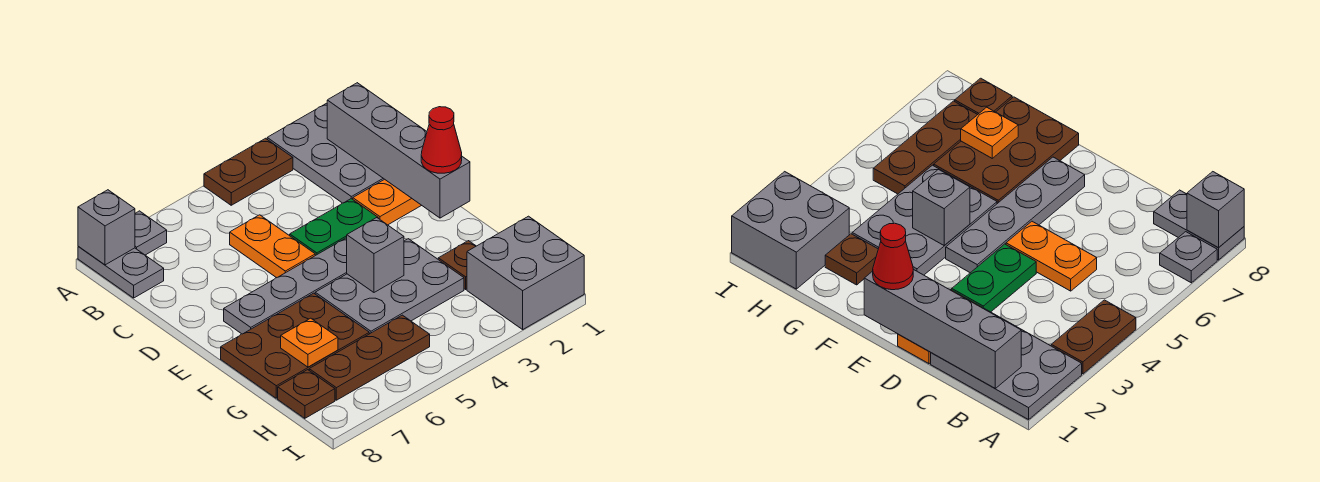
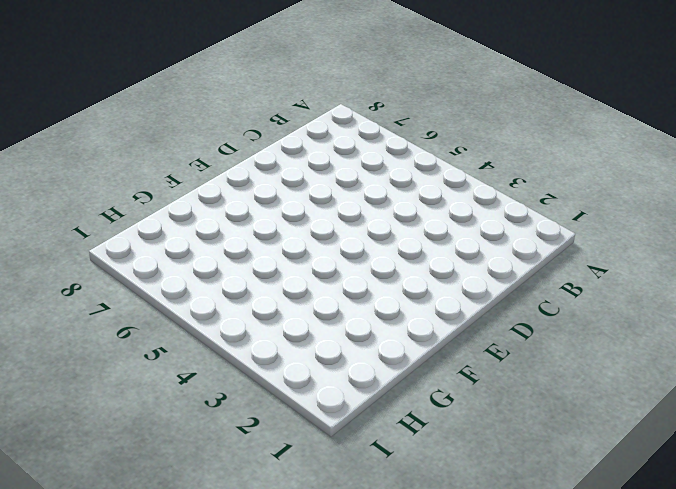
none -> grey 2x3 plate [267,103,384,203]
none -> brown 1x2 plate [204,138,293,205]
none -> grey 1x1 plate [135,211,167,255]

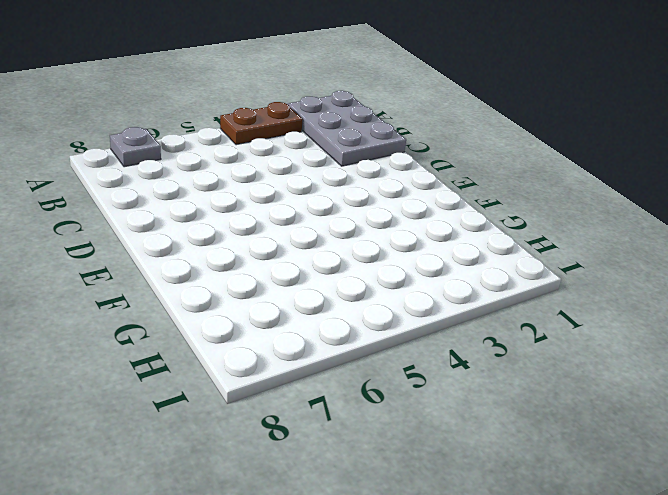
none -> grey 1x2 plate [78,246,164,298]
none -> orange 1x2 plate [230,215,315,278]
none -> orange 1x2 plate [353,179,421,225]

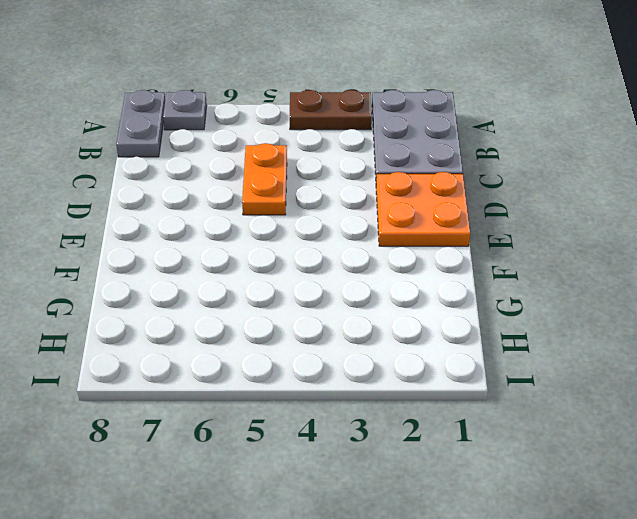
orange 2x2 plate [376,172,470,246] -> orange 1x2 plate [353,179,421,225]
none -> green 1x2 plate [289,199,378,255]
none -> grey 1x4 plate [224,238,347,334]
none -> grey 2x3 plate [315,239,464,334]

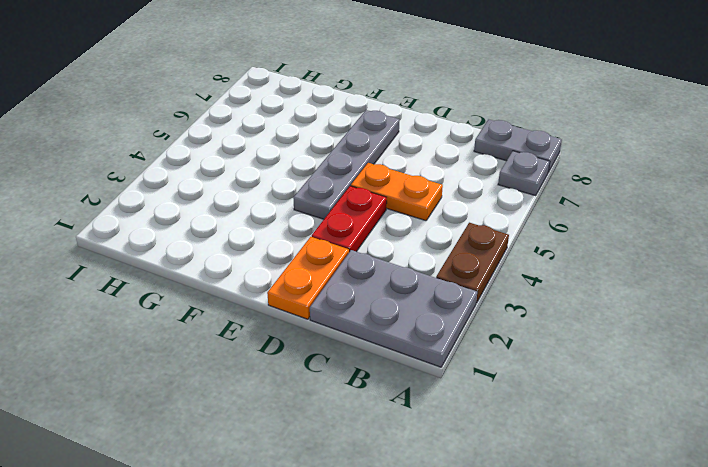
red 1x2 plate [312,186,387,252] -> green 1x2 plate [289,199,378,255]
none -> grey 2x3 plate [315,239,464,334]
none -> brown 2x3 plate [221,293,369,398]
none -> brown 1x1 plate [438,241,476,289]

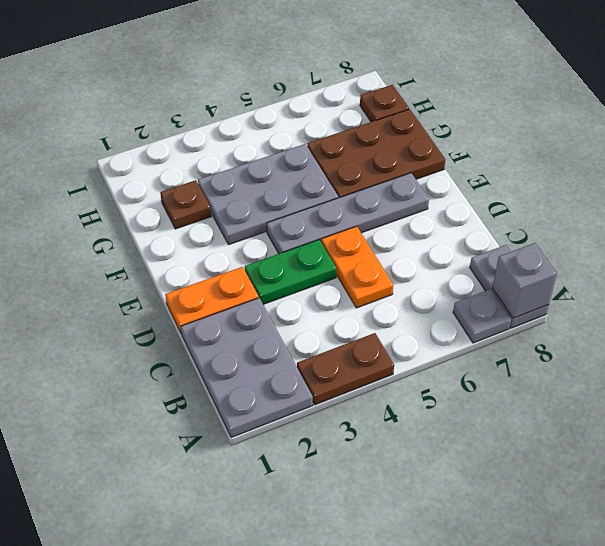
none -> grey 2x2 brick [467,216,584,329]
none -> brown 1x3 plate [309,315,430,400]
none -> grey 1x4 brick [327,83,470,218]

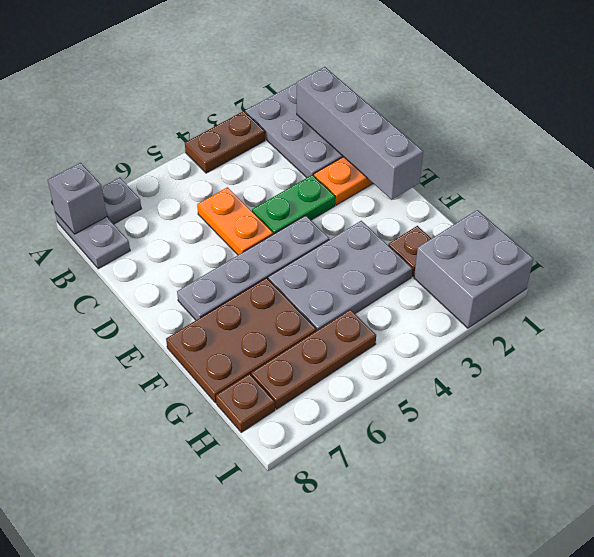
none -> grey 1x1 brick [347,218,404,292]
none -> orange 1x1 plate [281,318,338,367]
none -> red 1x1 cone [421,107,462,173]

